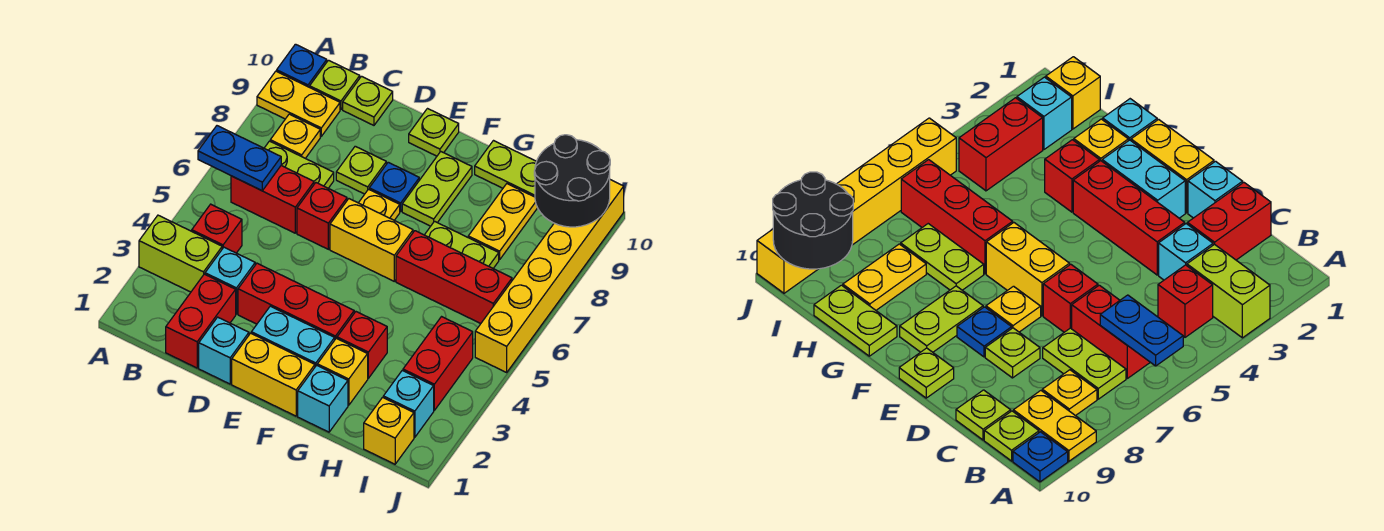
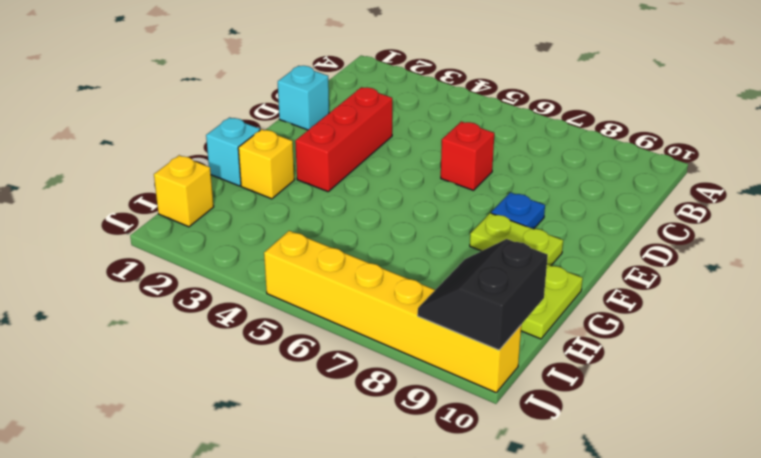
black 2x2 slope [418,239,548,350] -> black 2x2 round brick [534,135,610,227]
none -> lime 1x2 brick [139,215,222,292]
none -> yellow 1x2 plate [257,71,340,136]
none -> blue 1x1 plate [277,44,327,87]
none -> red 1x1 brick [192,204,242,253]

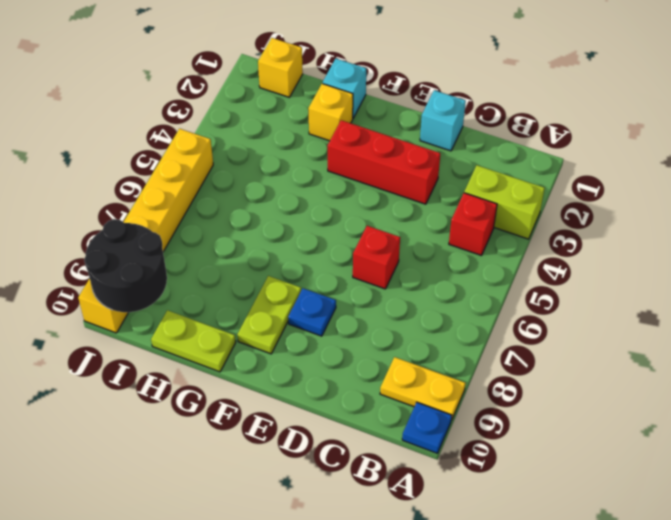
none -> red 1x2 brick [231,166,314,233]
none -> lime 1x2 plate [264,141,334,188]
none -> yellow 1x1 plate [270,114,320,158]
none -> lime 1x1 plate [310,60,360,109]

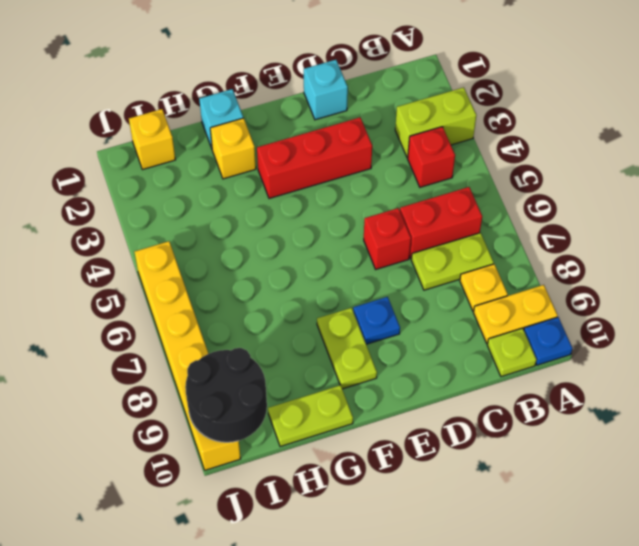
none -> red 1x2 brick [166,274,236,368]
none -> cyan 1x1 brick [205,247,255,314]
none -> lime 1x1 plate [343,76,393,125]
none -> lime 1x1 plate [336,146,386,194]

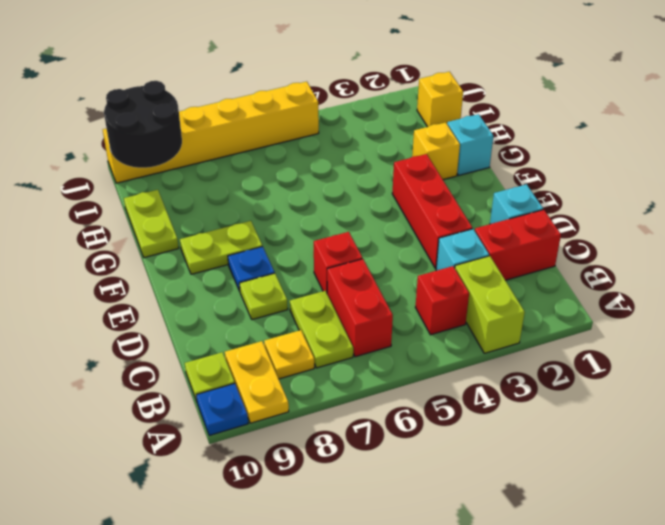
none -> lime 1x1 plate [343,76,393,125]
none -> yellow 1x2 brick [232,333,315,416]
none -> cyan 1x2 brick [251,306,335,367]
none -> yellow 1x2 brick [330,199,413,281]

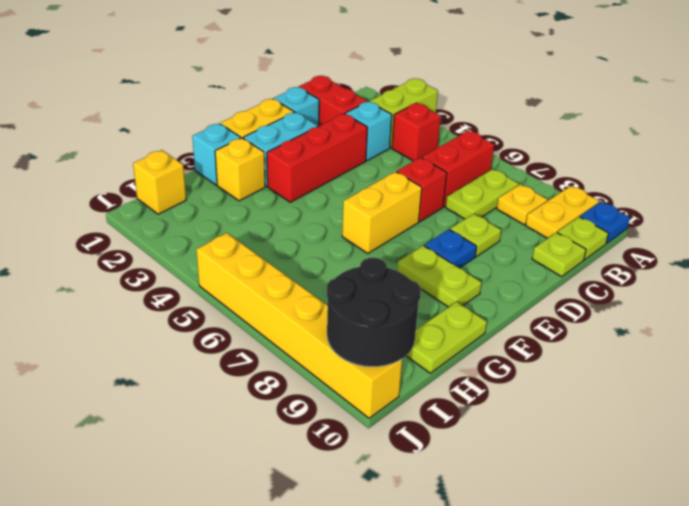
none -> yellow 1x1 plate [359,189,400,220]
none -> lime 1x1 plate [409,109,459,156]
none -> red 1x1 brick [337,312,387,378]
none -> red 1x3 brick [396,231,512,324]

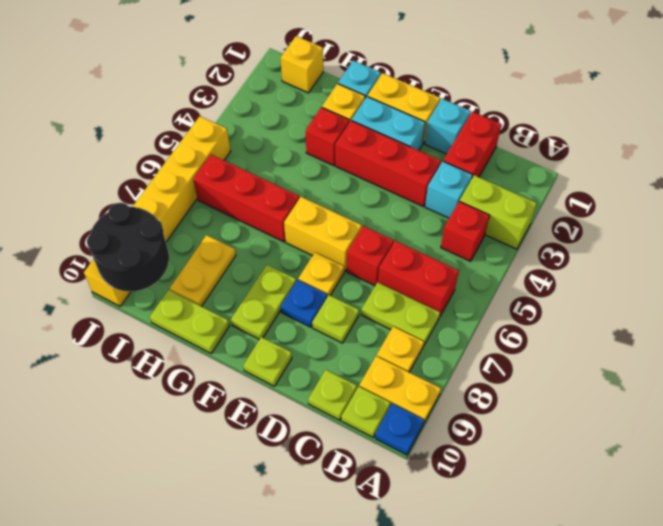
none -> lime 1x2 plate [425,221,499,268]
none -> cyan 1x1 brick [383,371,434,437]
none -> red 1x2 brick [403,317,473,410]
none -> blue 1x2 plate [198,126,281,191]

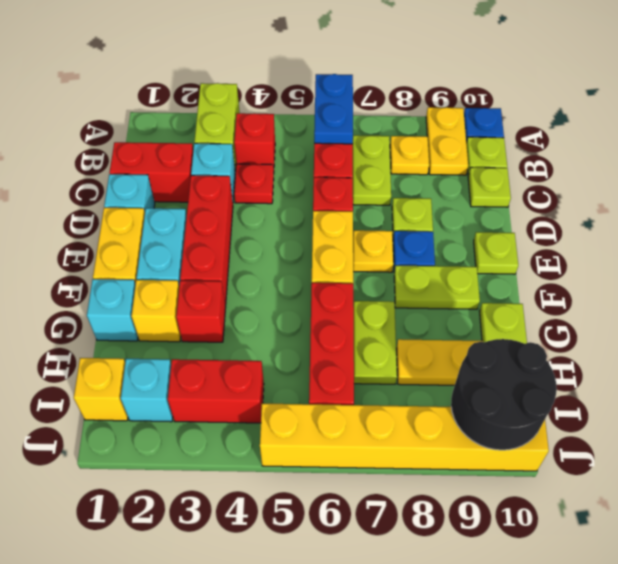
red 1x1 plate [234,164,274,204] -> none

